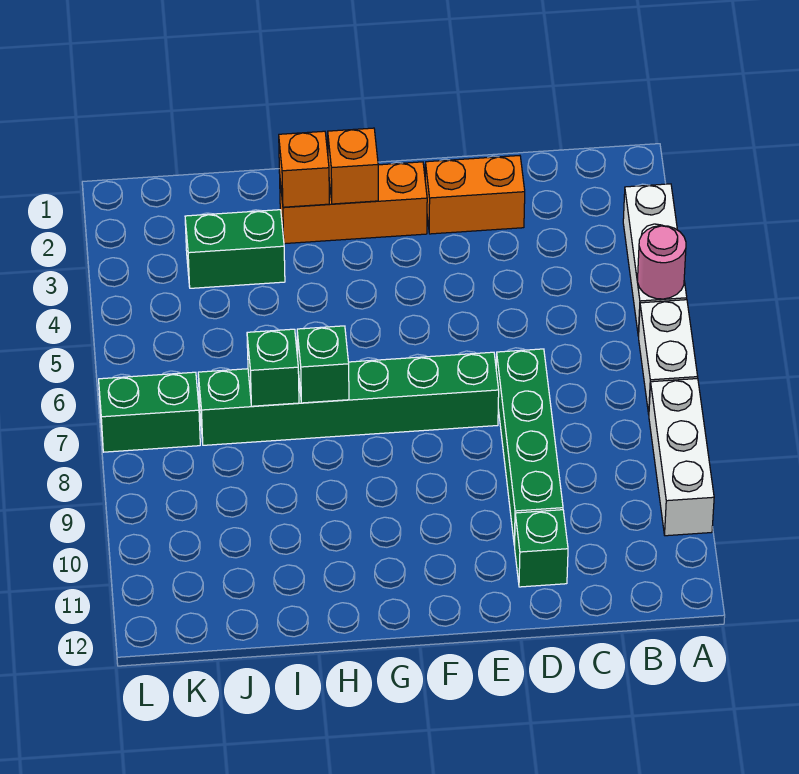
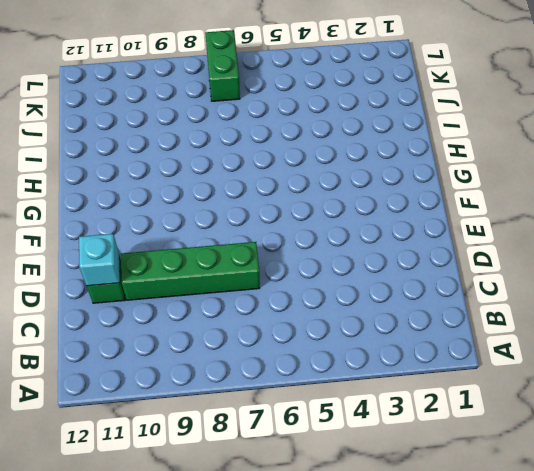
cyan 1x1 brick [79,234,120,286] -> none
none -> white 1x3 brick [623,184,687,336]
none -> white 1x2 brick [639,300,698,414]
none -> white 1x3 brick [649,379,714,536]

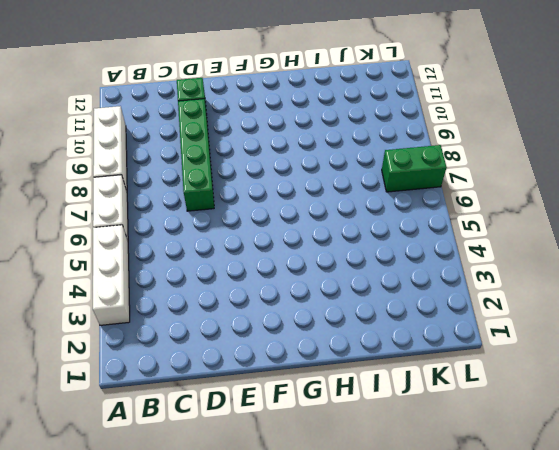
none -> orange 1x2 brick [425,156,525,234]
none -> green 1x6 brick [198,352,499,445]
none -> orange 1x3 brick [279,162,427,244]

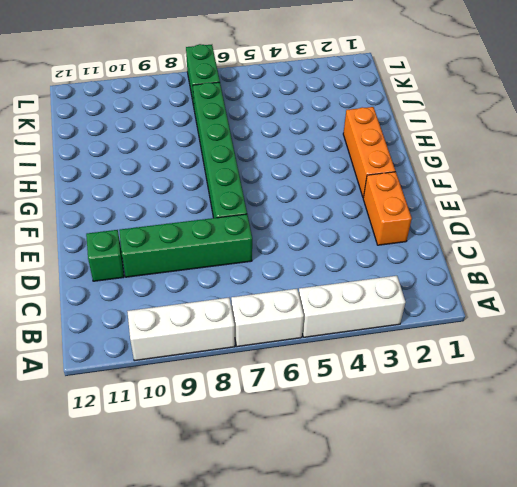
none -> green 1x2 brick [185,210,285,288]
none -> pink 1x1 round brick [637,226,686,299]
none -> orange 1x1 brick [328,128,378,204]

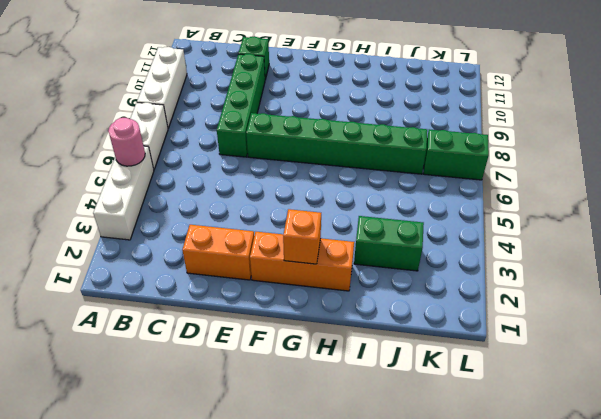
none -> orange 1x1 brick [279,131,329,207]
none -> green 1x1 brick [297,326,349,403]
none -> green 1x1 brick [247,329,299,406]

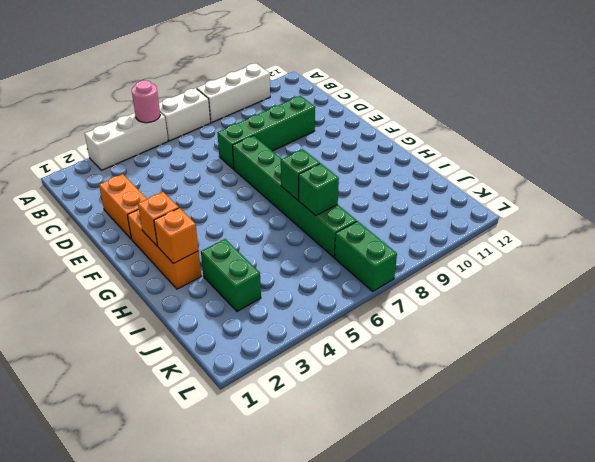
none -> green 1x1 brick [515,510,568,587]

